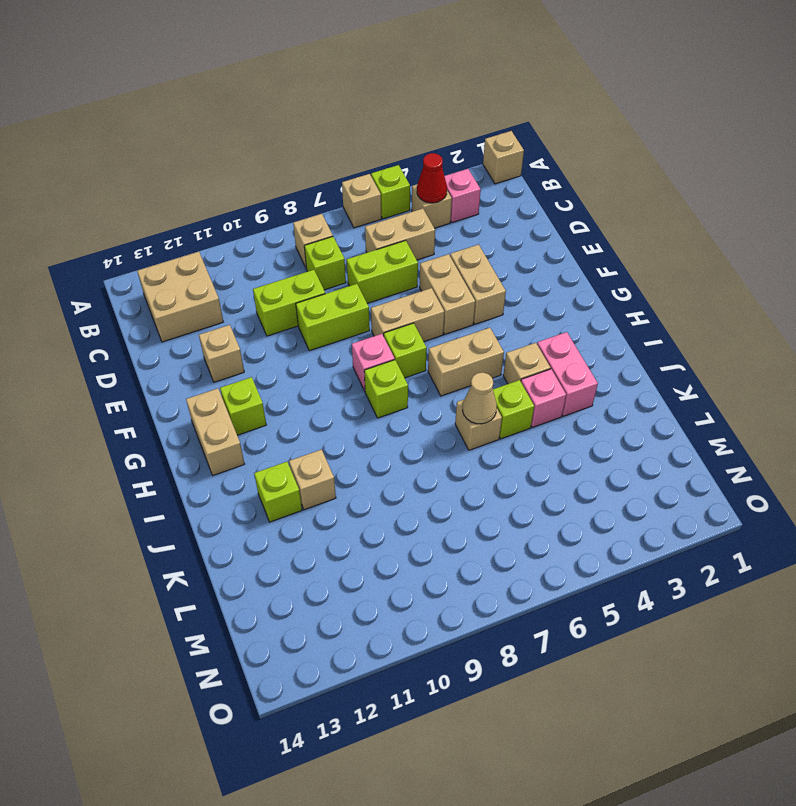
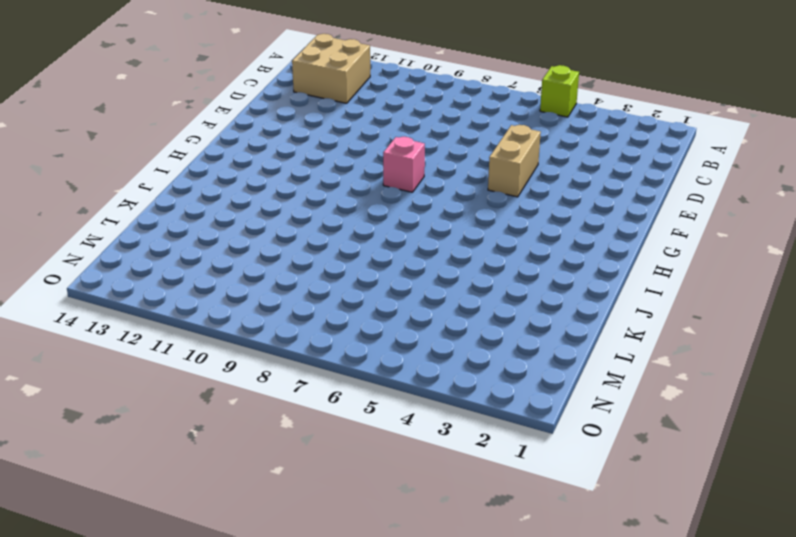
none -> tan 1x1 brick [483,131,524,184]
none -> tan 1x1 brick [342,174,381,228]
none -> pink 1x1 brick [445,169,481,223]
none -> tan 1x1 brick [412,184,452,228]

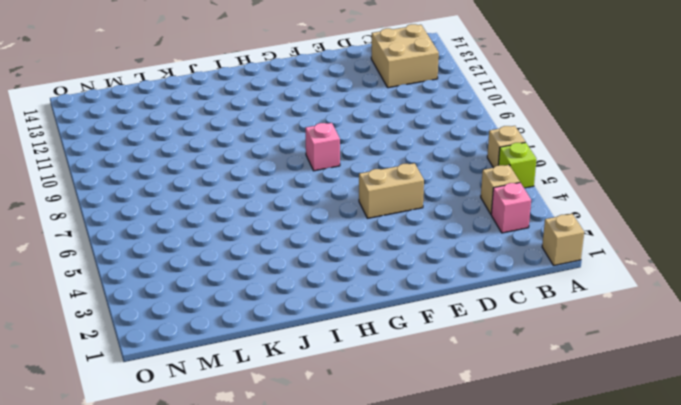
none -> tan 1x1 brick [293,214,333,269]
none -> tan 1x2 brick [365,208,435,260]
none -> lime 1x1 brick [304,237,346,290]
none -> lime 1x2 brick [347,240,418,303]

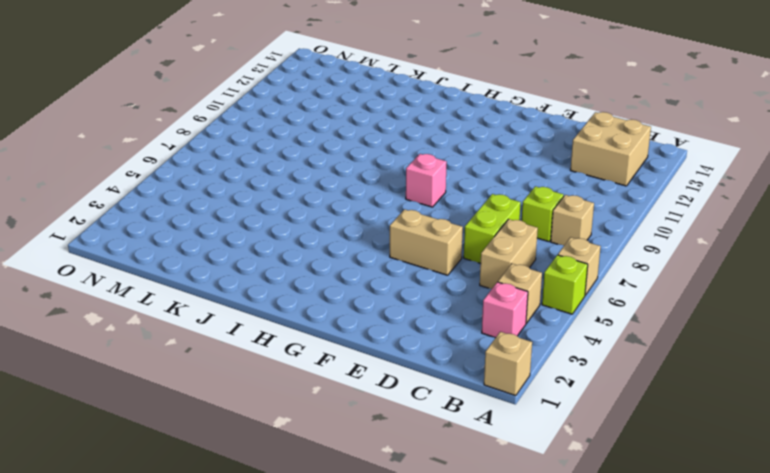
none -> lime 1x2 brick [253,270,325,336]
none -> tan 1x2 brick [450,245,506,324]
none -> lime 1x2 brick [296,284,370,351]
none -> tan 1x1 brick [199,325,244,382]

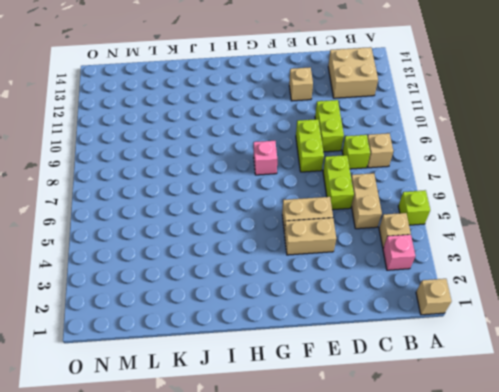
none -> tan 1x1 brick [342,174,381,228]
none -> tan 1x2 brick [371,288,444,342]
none -> lime 1x1 brick [384,323,427,378]
none -> lime 1x1 brick [220,377,266,435]

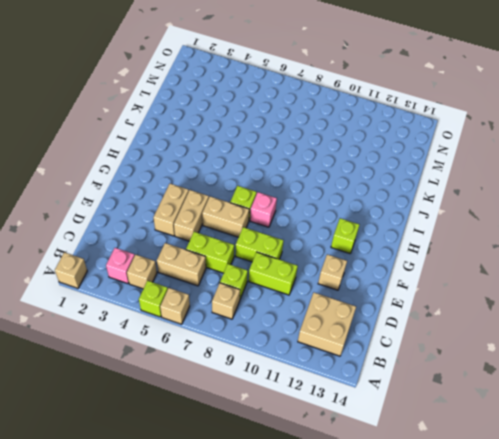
none -> tan 1x2 brick [186,388,244,475]
none -> tan 1x2 brick [428,328,504,396]
none -> lime 1x1 brick [364,360,408,418]
none -> pink 1x2 brick [537,332,598,416]

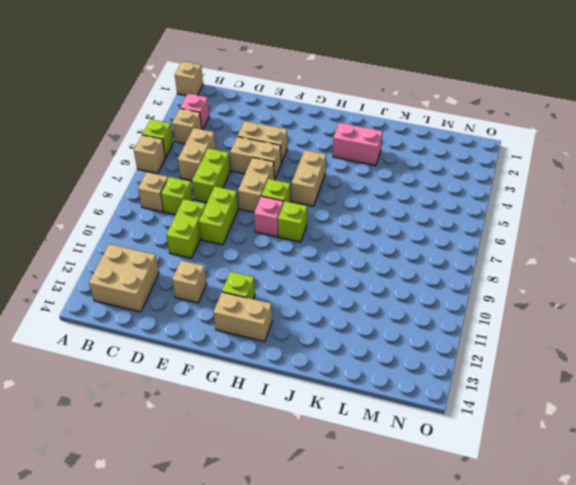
none -> tan 1x1 brick [503,343,550,384]
none -> pink 1x1 brick [521,369,566,428]
none -> lime 1x1 brick [493,380,534,439]
none -> tan 1x1 brick [455,400,502,450]

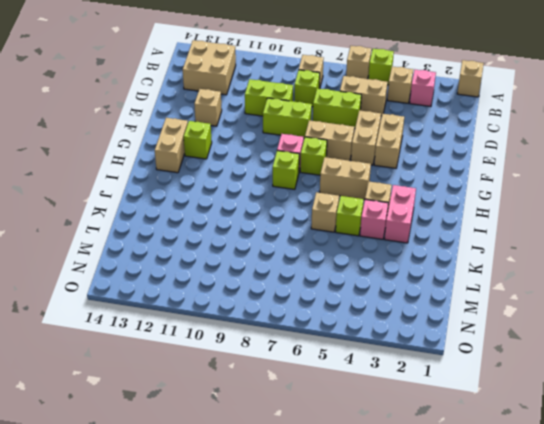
none -> tan 1x1 brick [289,449,336,510]
none -> lime 1x1 brick [254,462,302,522]
none -> red 1x1 cone [417,153,447,203]
none -> tan 1x1 cone [462,372,497,424]

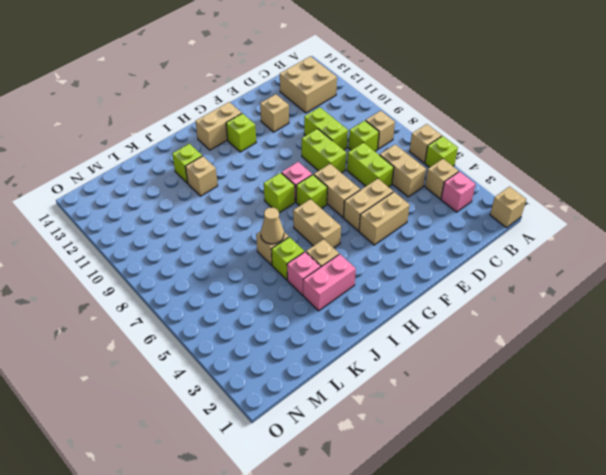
none -> red 1x1 cone [417,153,447,203]

